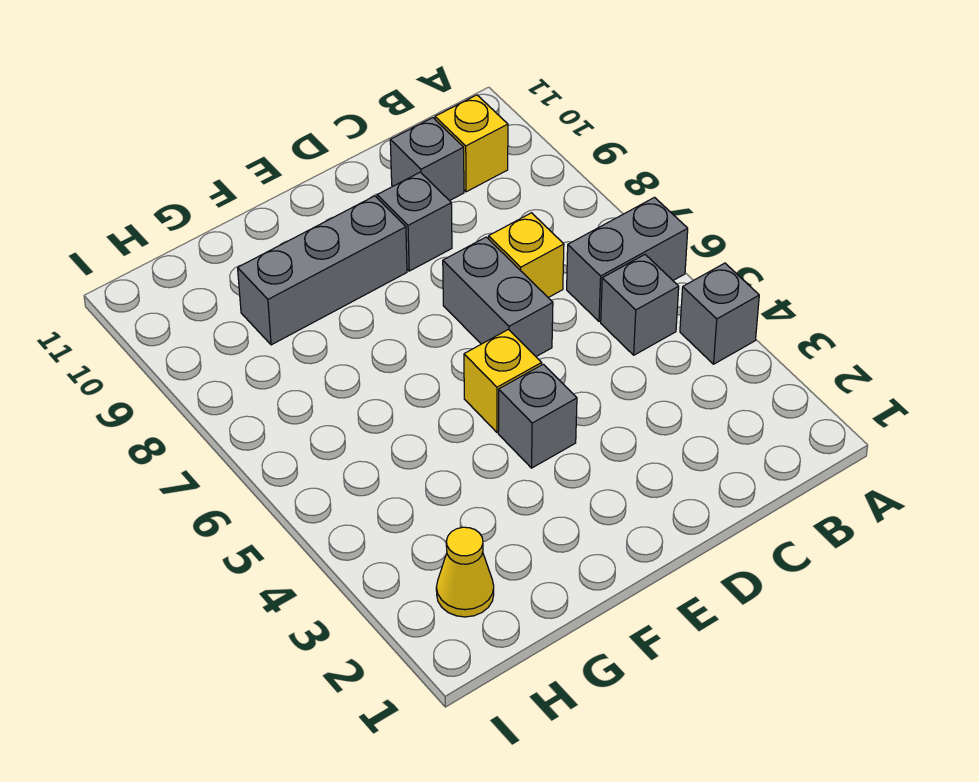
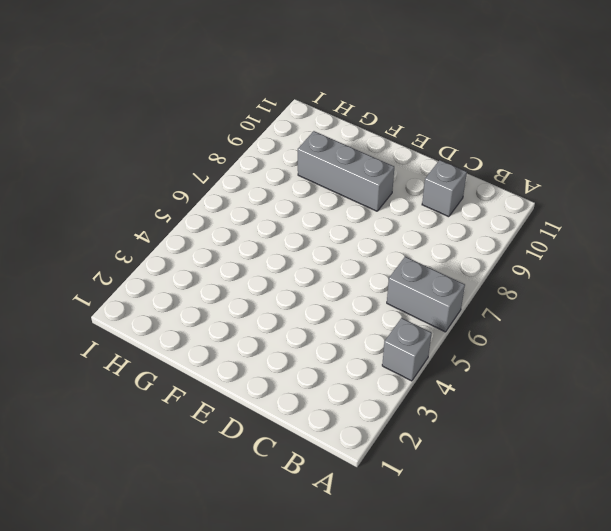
none -> grey 1x1 brick [601,255,679,355]
none -> yellow 1x1 brick [435,95,508,192]
none -> yellow 1x1 brick [489,213,564,298]

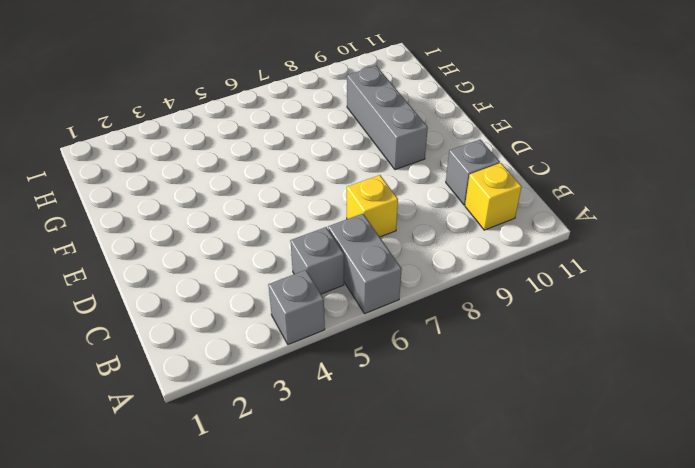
none -> grey 1x2 brick [443,237,553,356]
none -> grey 1x1 brick [377,172,452,271]
none -> grey 1x1 brick [498,364,577,468]

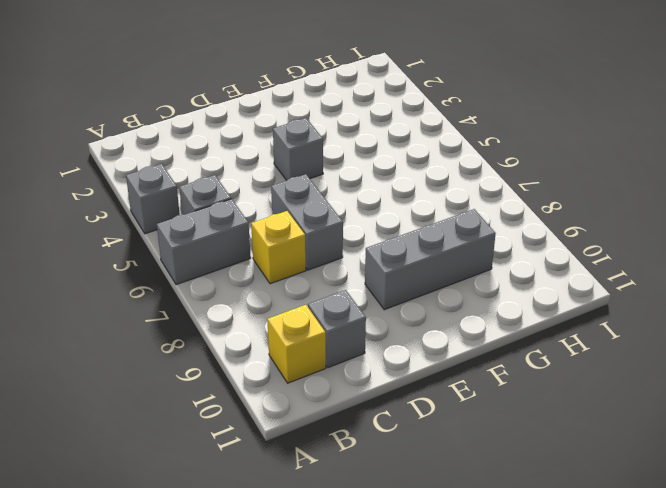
none -> grey 1x1 brick [377,172,452,271]
none -> yellow 1x1 brick [464,329,542,432]
none -> yellow 1x1 cone [436,527,494,617]

